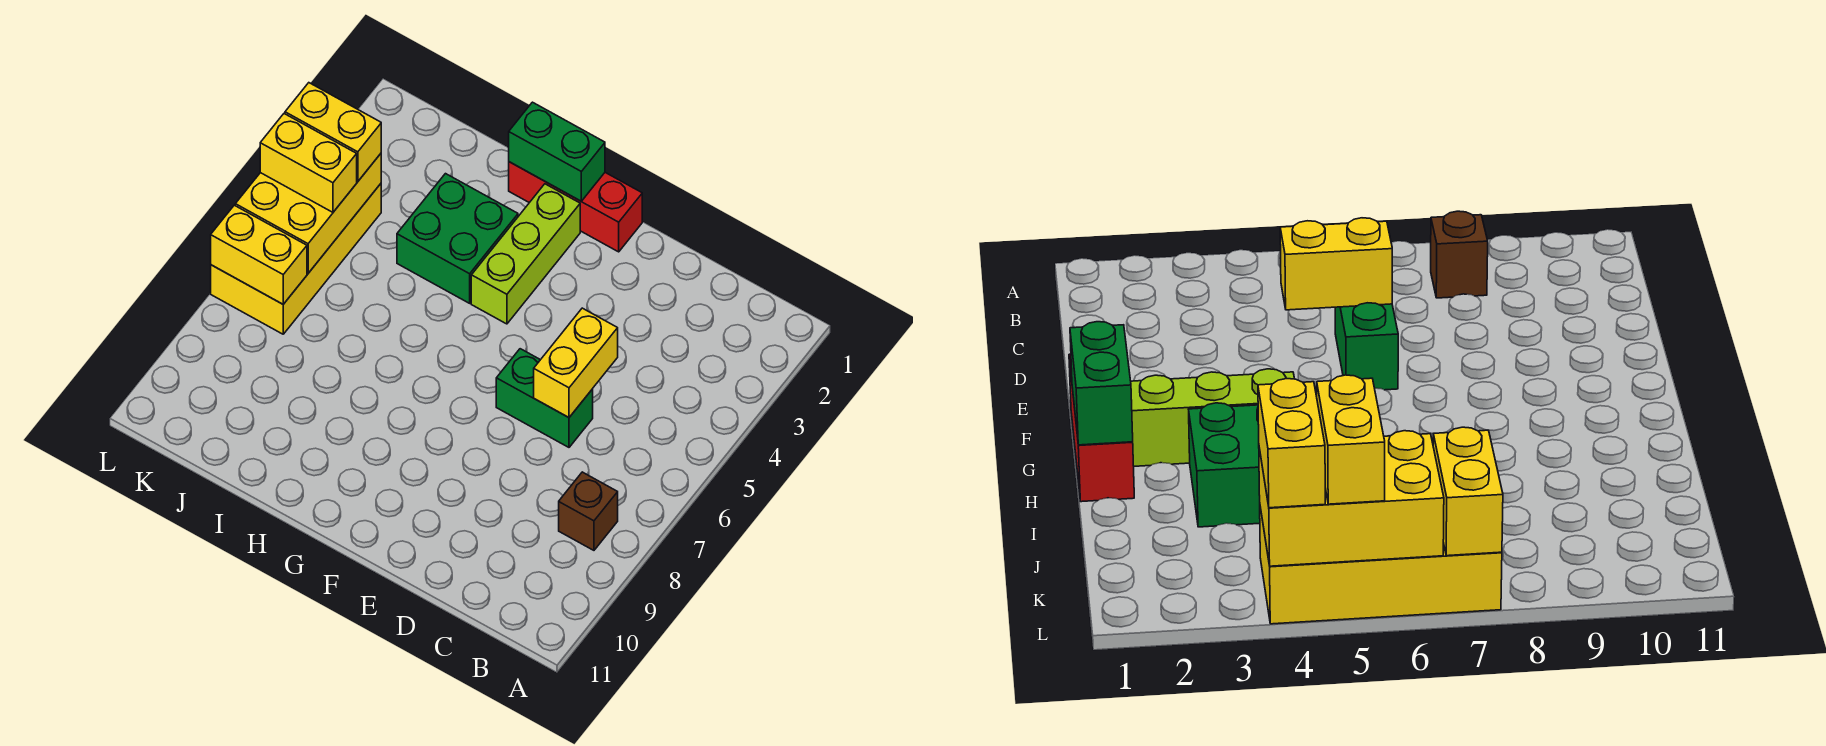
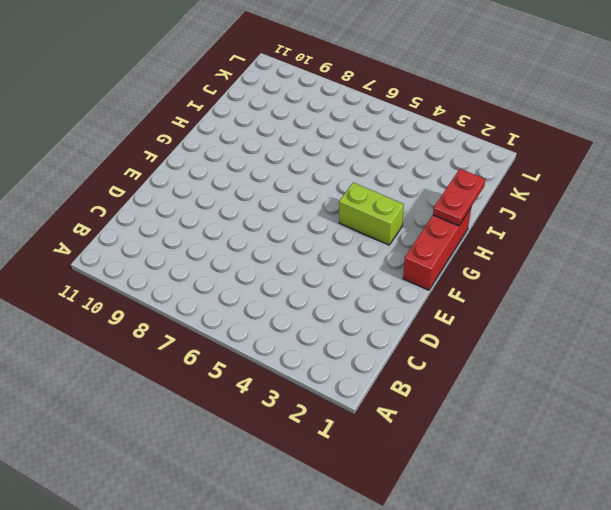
lime 1x2 brick [339,183,404,245] -> lime 1x3 brick [471,184,580,324]
red 1x2 plate [433,169,485,226] -> green 1x2 brick [509,102,605,201]
none -> brown 1x1 brick [559,472,618,550]
none -> green 1x2 brick [496,349,593,447]
none -> green 2x2 brick [397,174,518,303]

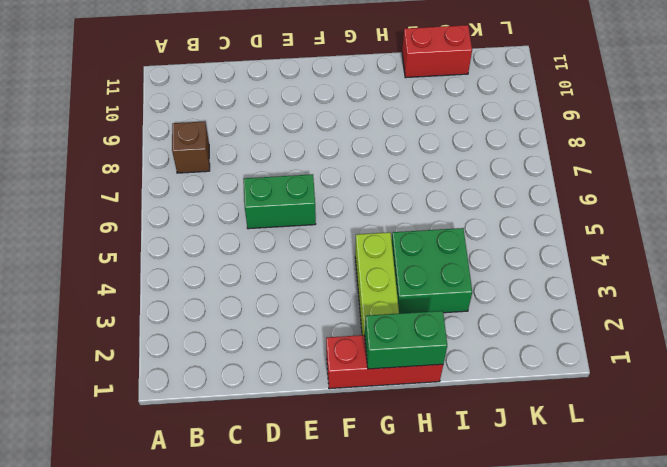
red 1x2 brick [402,25,472,78] -> none
none -> yellow 2x4 brick [211,184,381,334]
none -> yellow 1x2 brick [534,308,618,418]
none -> yellow 2x3 brick [235,154,381,273]

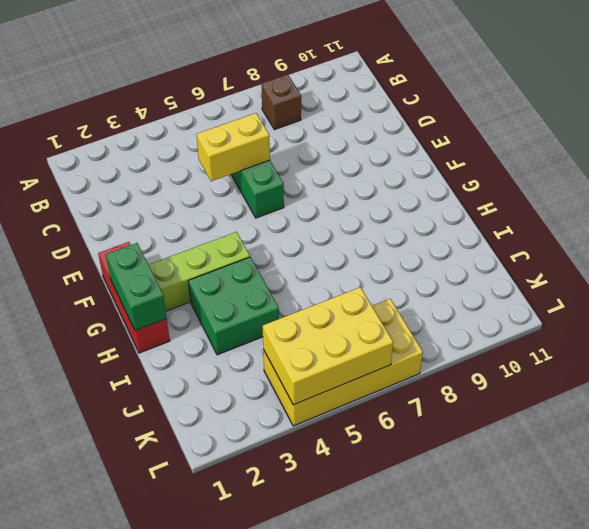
none -> yellow 1x2 brick [211,205,307,304]
none -> yellow 1x2 brick [285,83,381,182]
none -> yellow 1x2 brick [260,114,357,212]

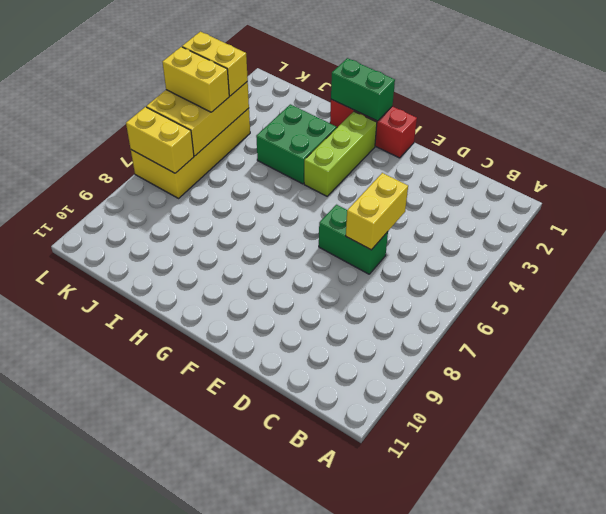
none -> brown 1x1 brick [559,472,618,550]

